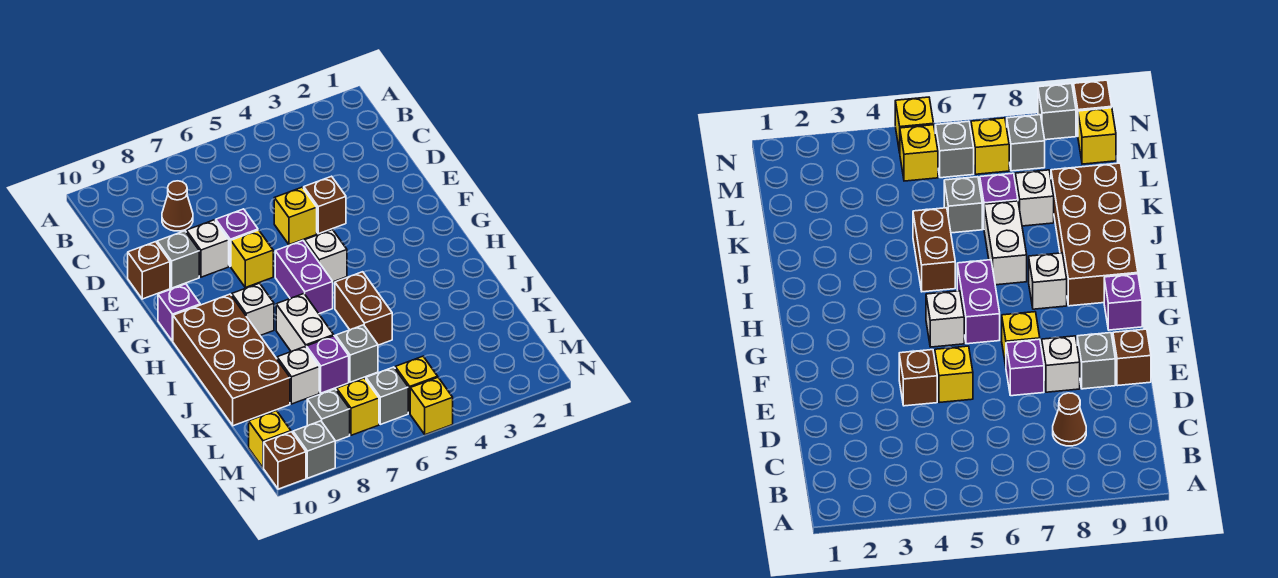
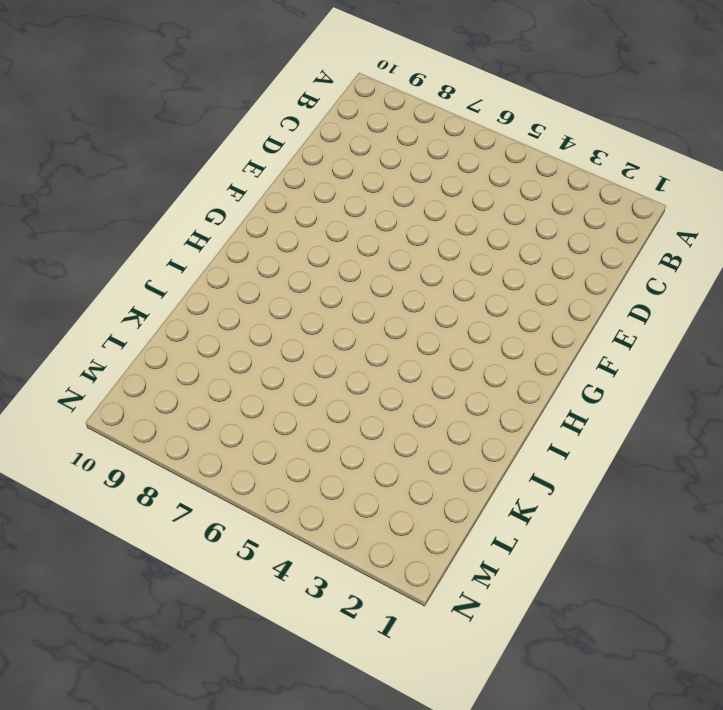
none -> brown 1x1 cone [162,181,193,231]
none -> brown 1x1 brick [304,176,346,234]
none -> yellow 1x1 brick [274,187,317,245]

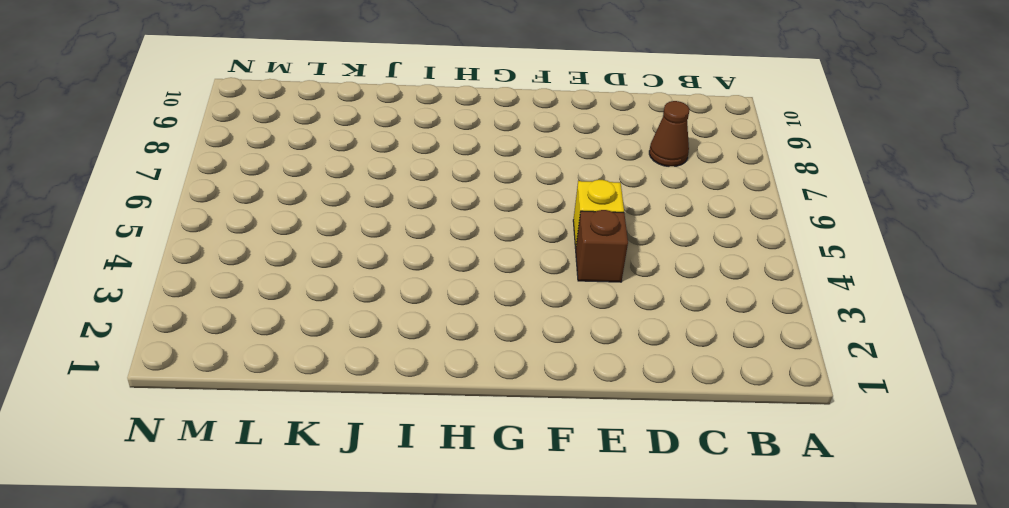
none -> purple 1x1 brick [216,209,258,266]
none -> white 1x1 brick [186,220,229,277]
none -> grey 1x1 brick [157,231,199,288]

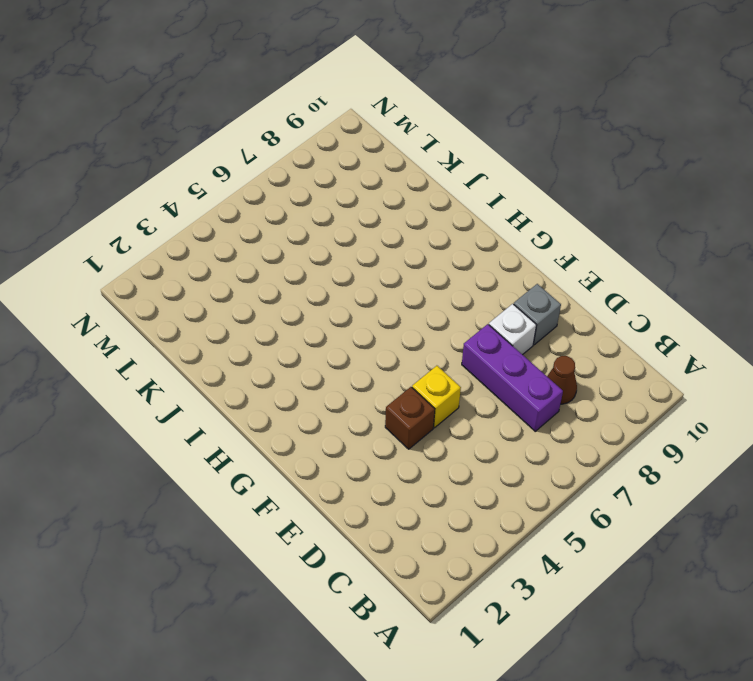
purple 1x3 brick [462,324,563,431] -> purple 1x1 brick [216,209,258,266]
none -> brown 1x1 brick [128,242,170,299]
none -> yellow 1x1 brick [231,230,273,287]
none -> white 1x1 brick [305,230,347,282]

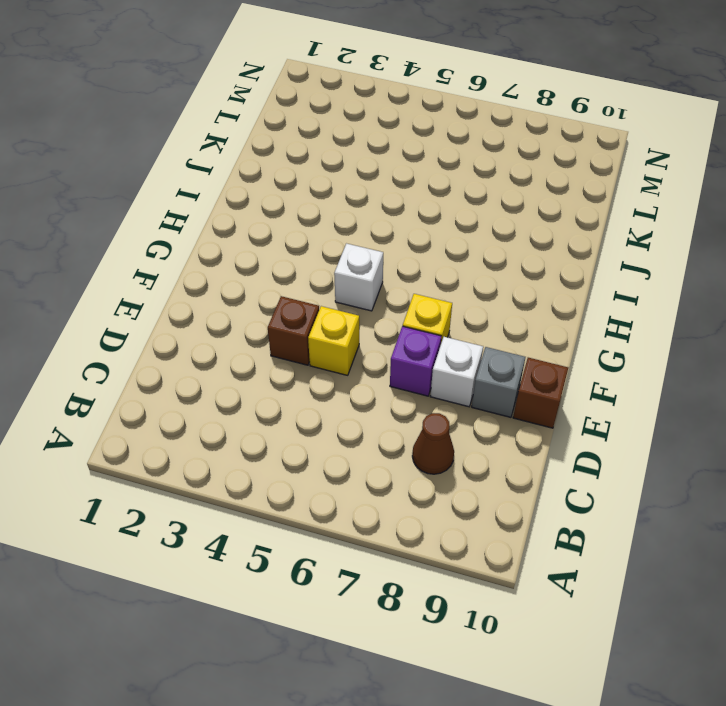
none -> purple 1x2 brick [275,241,333,314]
none -> purple 1x1 brick [158,284,200,341]
none -> white 1x1 brick [232,283,274,335]

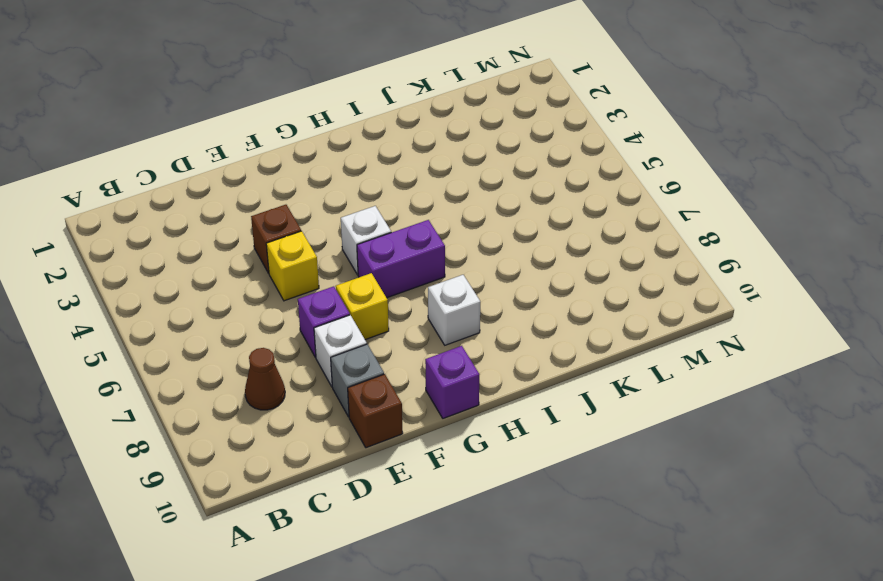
none -> brown 2x4 brick [173,294,290,426]
none -> brown 1x2 brick [335,272,392,345]
none -> white 1x2 brick [276,294,334,352]

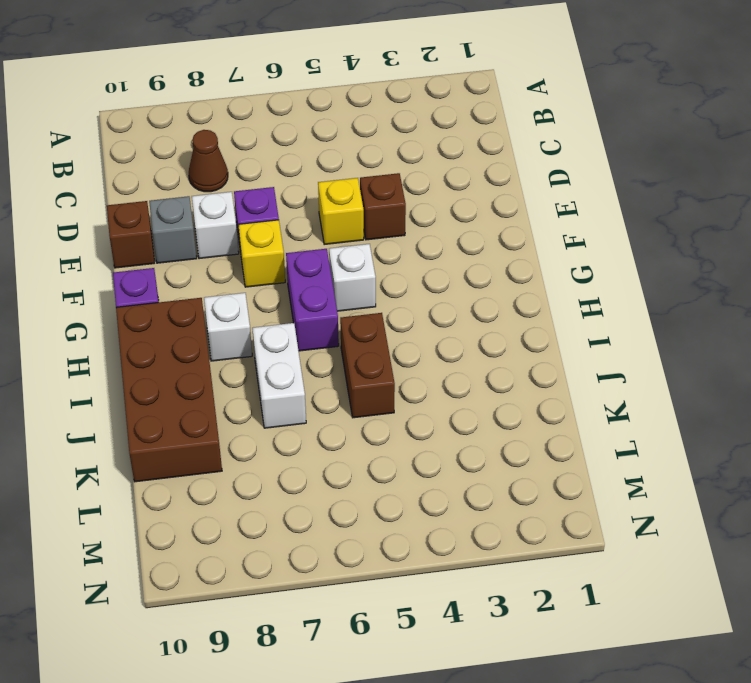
none -> grey 1x1 brick [335,325,378,382]
none -> purple 1x1 brick [306,336,349,393]
none -> white 1x1 brick [277,347,319,404]

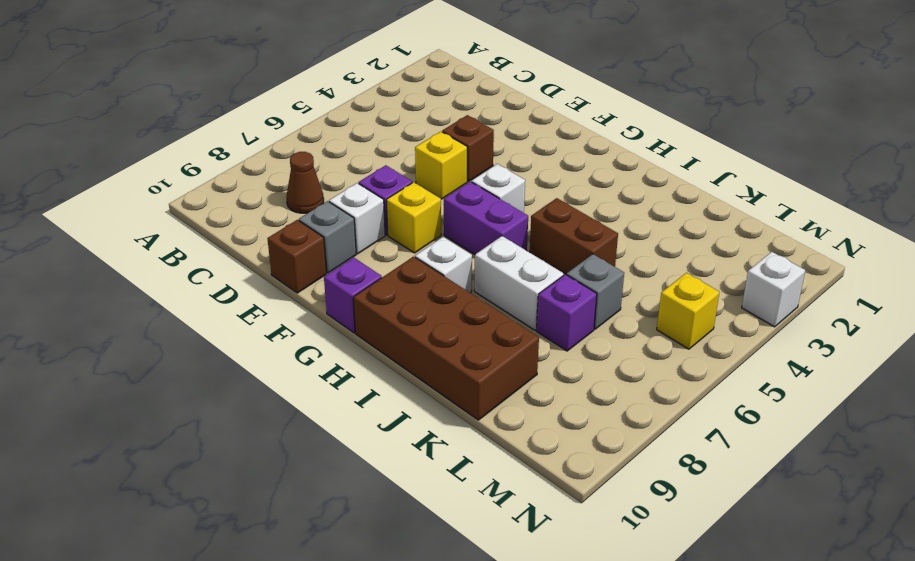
white 1x1 brick [742,252,805,327] -> white 1x1 brick moved to [277,347,319,404]
none -> grey 1x1 brick [366,367,408,424]
none -> yellow 1x1 brick [337,378,379,435]
none -> grey 1x1 brick [307,389,350,441]

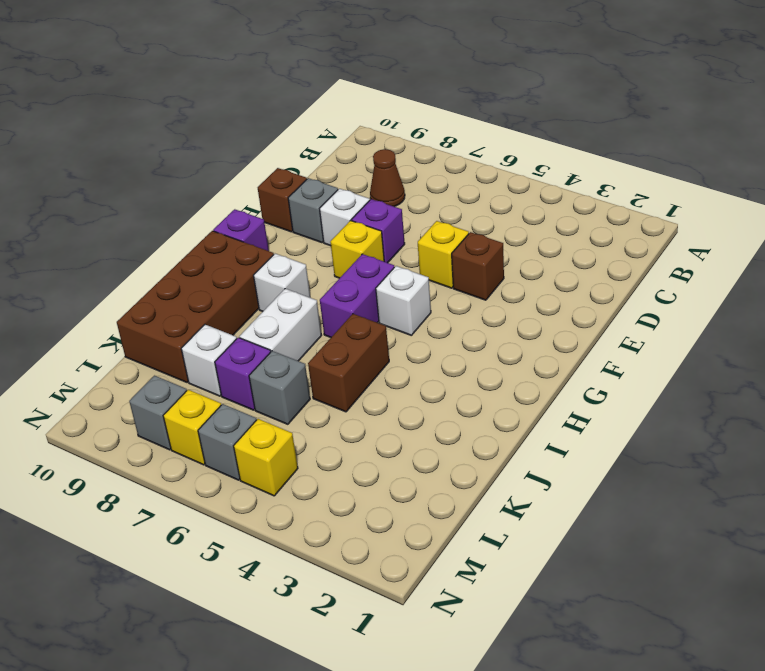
none -> yellow 1x1 brick [249,411,291,468]
none -> yellow 1x1 brick [410,378,453,435]
none -> grey 1x1 brick [293,421,335,478]

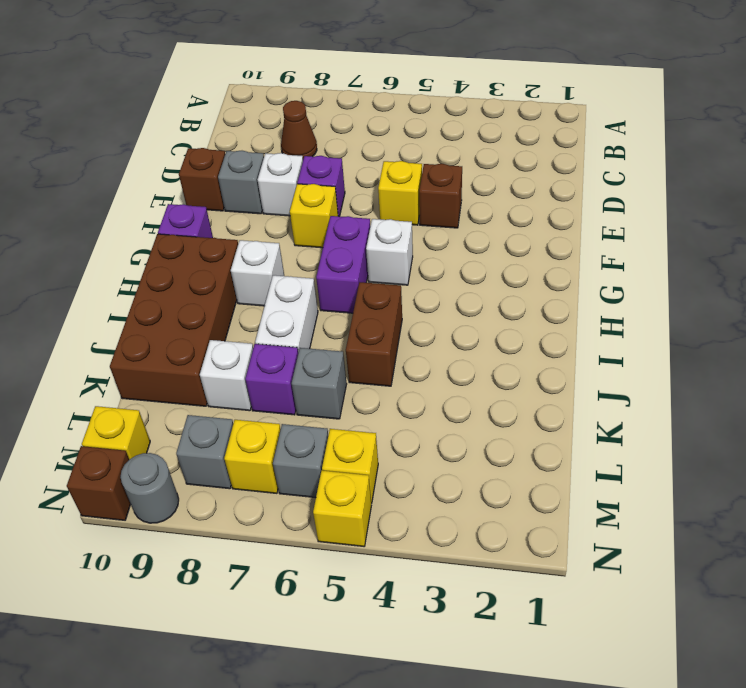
grey 1x1 round brick [121,453,179,523] -> grey 1x1 brick [293,421,335,478]

